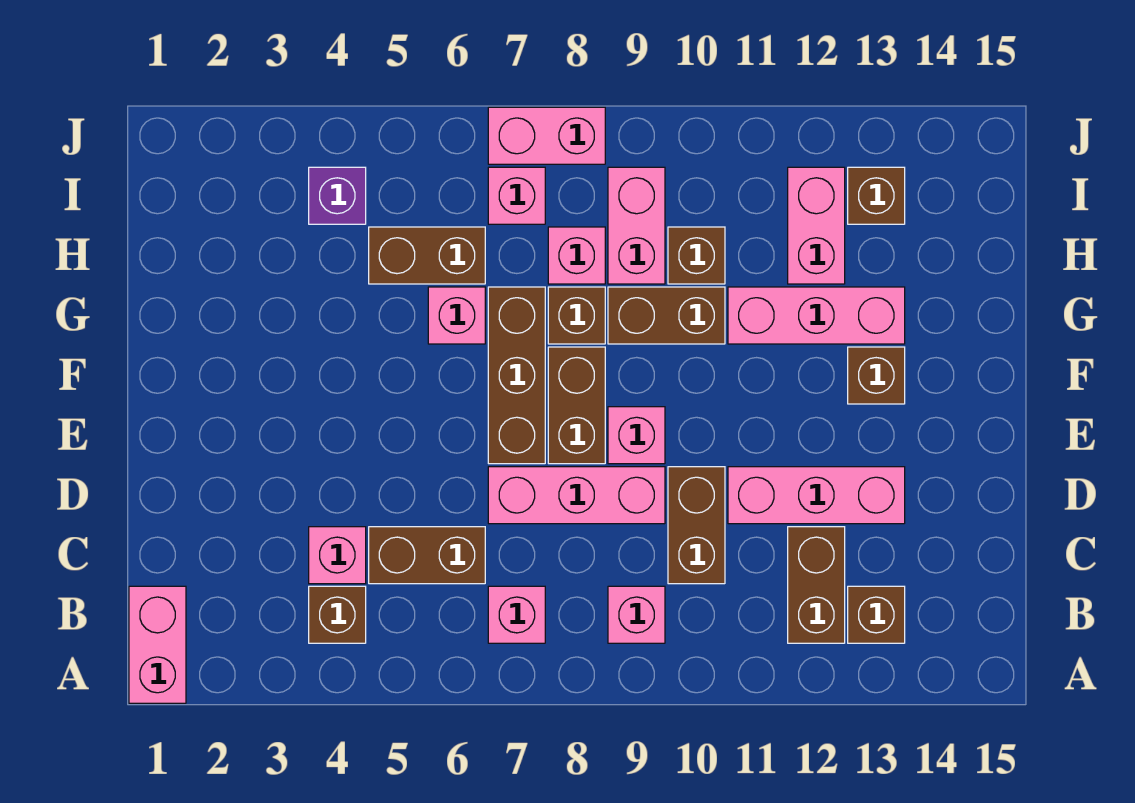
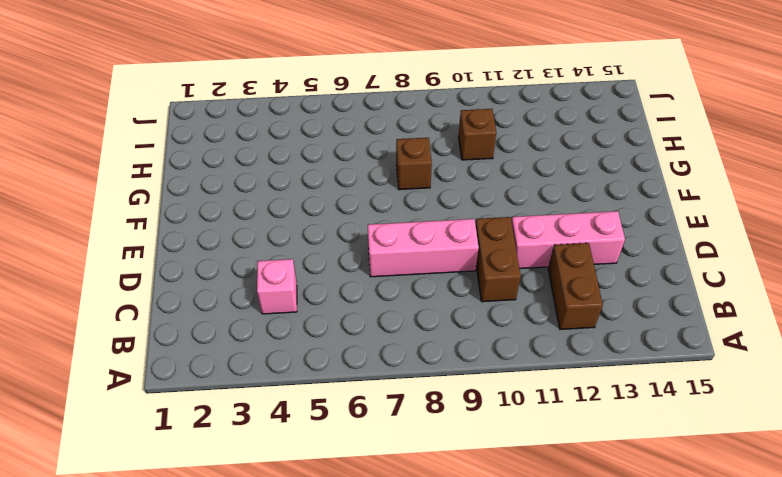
none -> pink 1x2 brick [129,586,186,703]
none -> brown 1x1 brick [309,586,366,643]
none -> pink 1x1 brick [488,586,545,643]

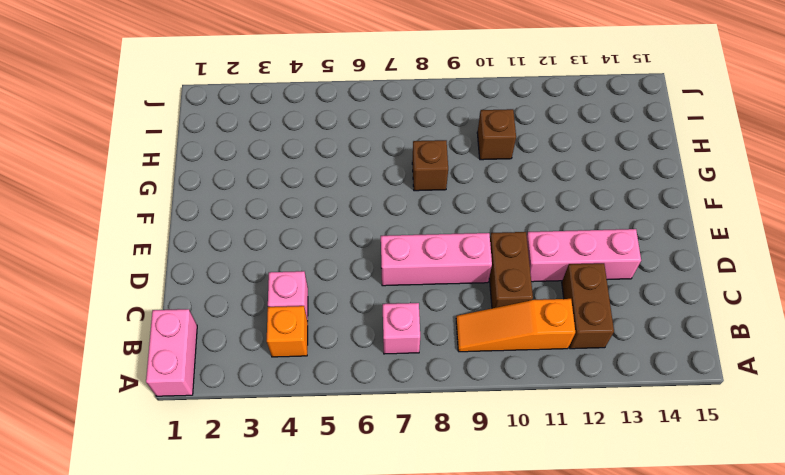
orange 1x1 brick [267,306,308,357] -> brown 1x1 brick [309,586,366,643]
orange 1x3 slope [456,299,575,352] -> pink 1x1 brick [608,586,665,643]
none -> brown 1x1 brick [848,586,905,643]
none -> brown 1x2 brick [369,527,485,584]
none -> brown 1x3 brick [488,287,545,464]

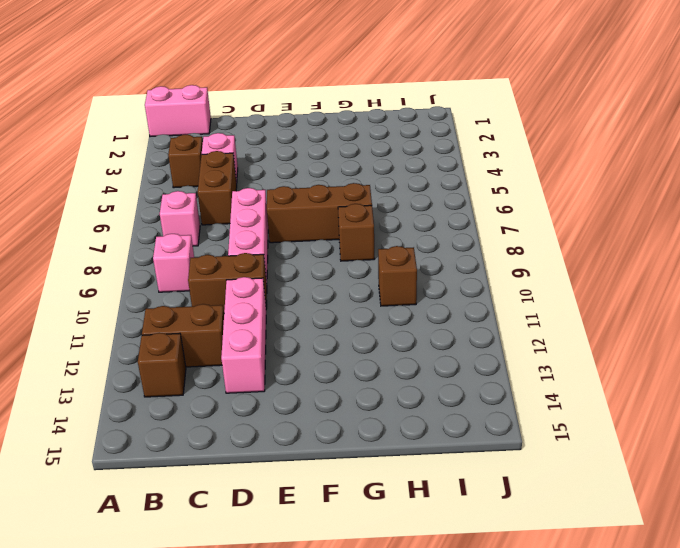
none -> brown 1x2 brick [548,347,605,464]
none -> pink 1x1 brick [608,407,665,464]
none -> brown 1x1 brick [848,347,905,404]

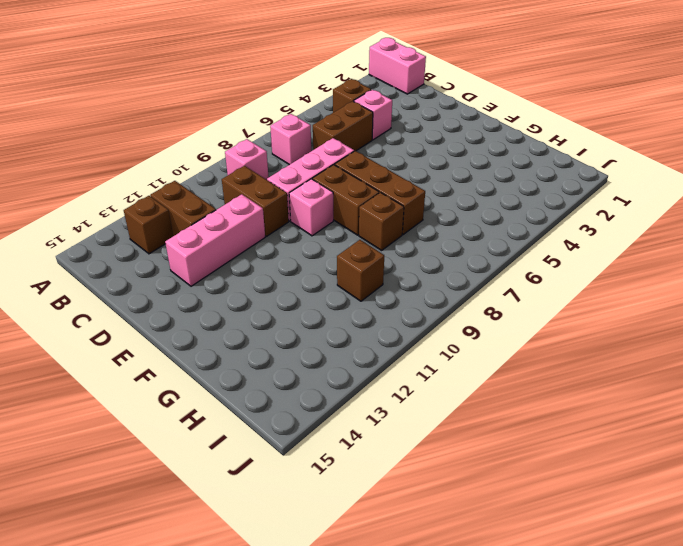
none -> brown 1x1 brick [848,347,905,404]
none -> pink 1x1 brick [428,287,485,344]
none -> brown 1x2 brick [608,287,725,344]

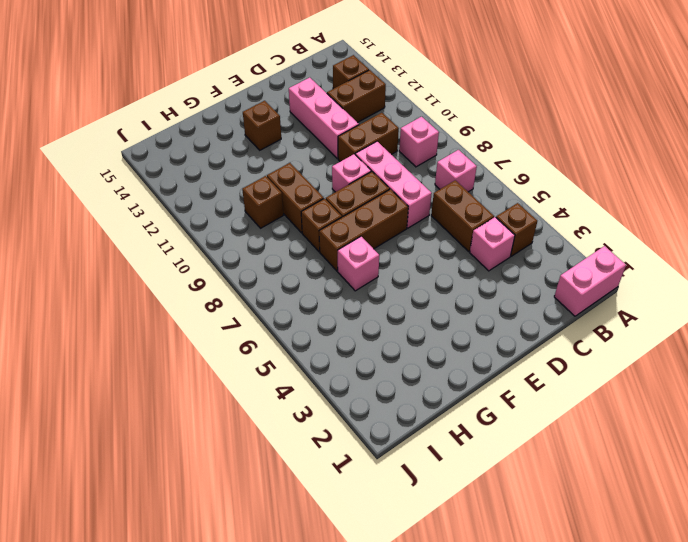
none -> pink 1x3 brick [728,287,905,344]
none -> brown 1x2 brick [369,227,485,284]
none -> pink 1x1 brick [548,227,605,284]

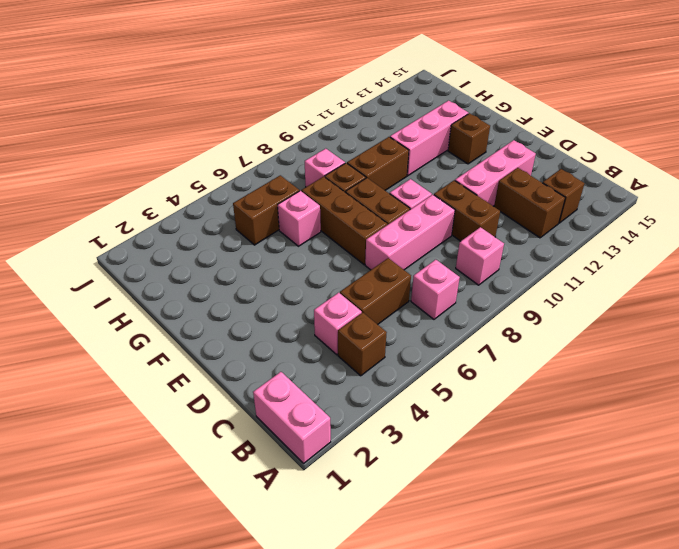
none -> pink 1x2 brick [608,167,665,284]
none -> brown 1x1 brick [668,227,725,284]
none -> pink 1x2 brick [788,167,845,284]

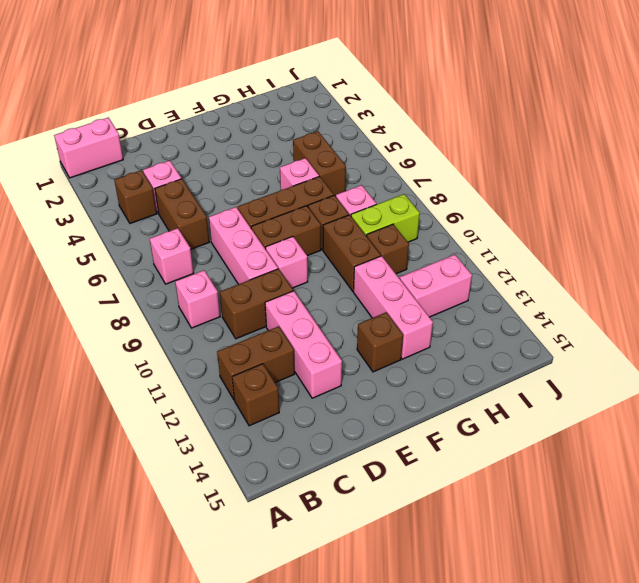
lime 1x2 brick [351,194,420,242] -> pink 1x2 brick [608,167,665,284]
none -> purple 1x1 brick [309,167,366,224]
none -> pink 1x1 brick [488,167,545,224]
none -> brown 1x1 brick [848,167,905,224]

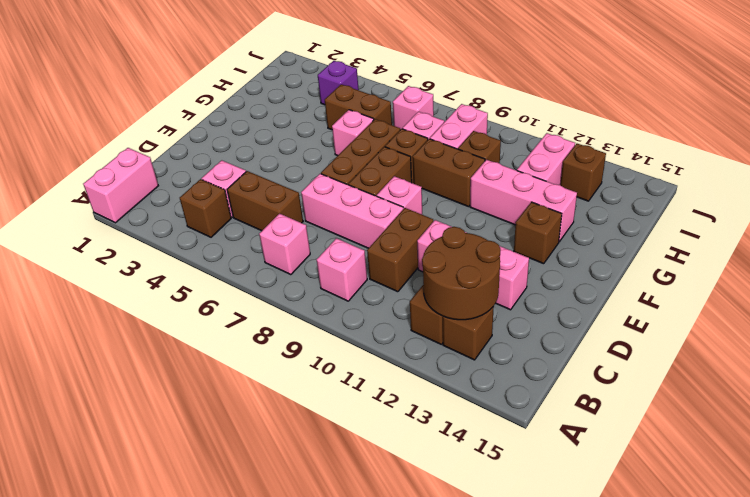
brown 2x2 round brick [422,227,500,320] -> none
none -> pink 1x2 brick [488,107,605,164]

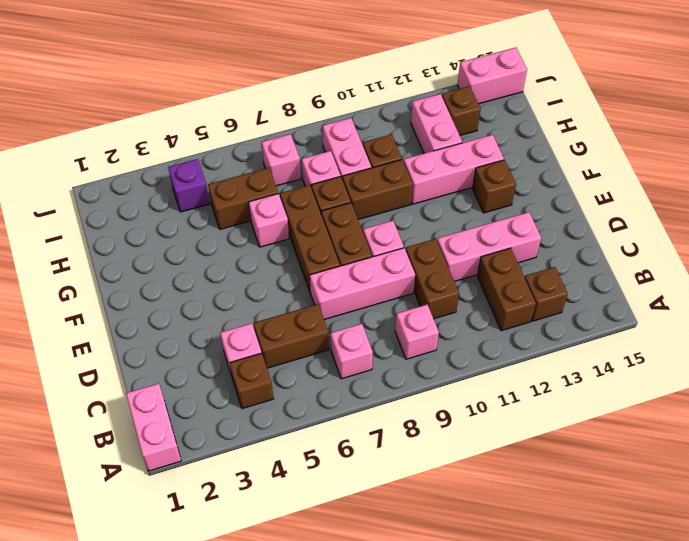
pink 1x2 brick [457,48,527,104] -> pink 1x2 brick moved to [488,107,605,164]

